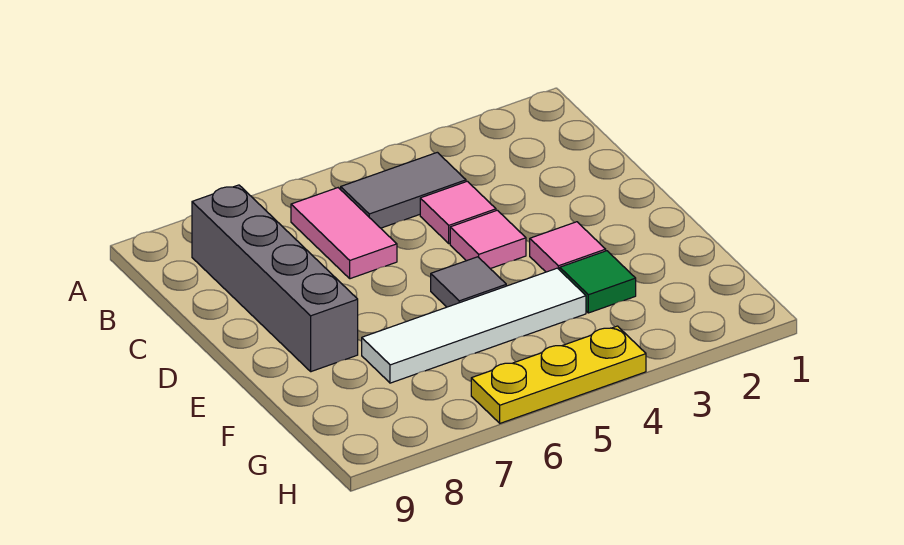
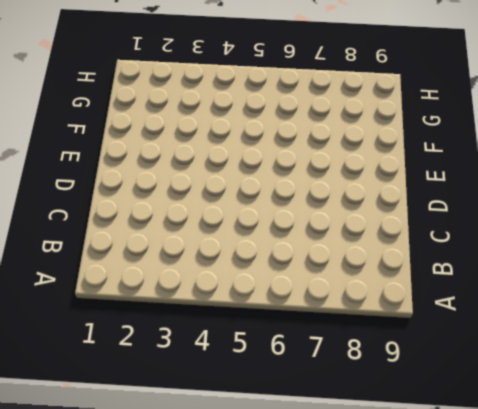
none -> grey 1x2 tile [341,152,466,228]
none -> pink 1x2 tile [291,188,397,279]

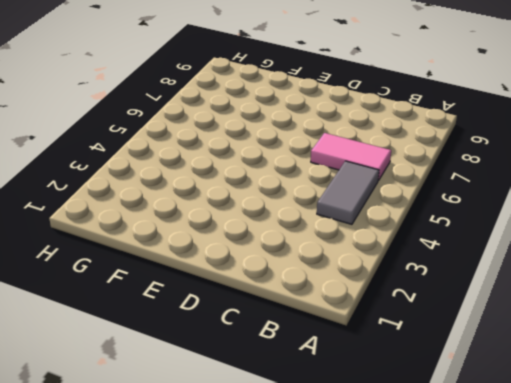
none -> grey 1x4 brick [192,185,358,372]
none -> pink 1x1 tile [420,181,496,244]

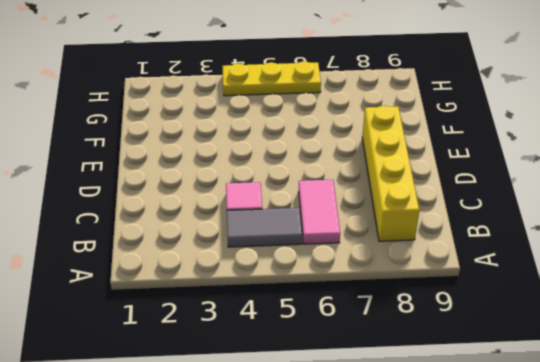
yellow 1x4 brick [362,106,419,241] -> grey 1x4 brick [192,185,358,372]
none -> pink 1x1 tile [450,210,526,269]
none -> pink 1x1 tile [530,222,606,272]

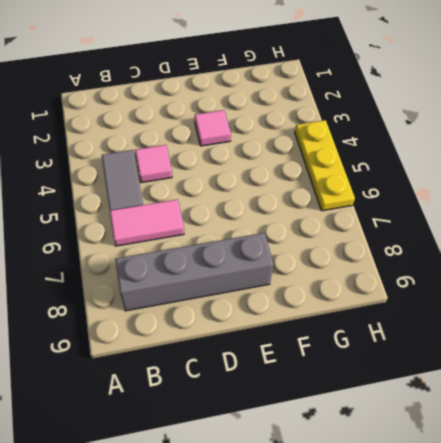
none -> pink 1x1 tile [450,210,526,269]
none -> grey 1x1 tile [431,257,506,307]

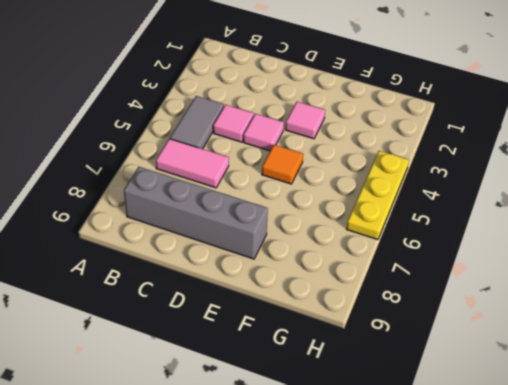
orange 1x1 tile [262,145,303,184] -> grey 1x1 tile [431,257,506,307]
none -> green 1x1 tile [560,251,636,313]
none -> white 1x4 tile [362,268,586,383]

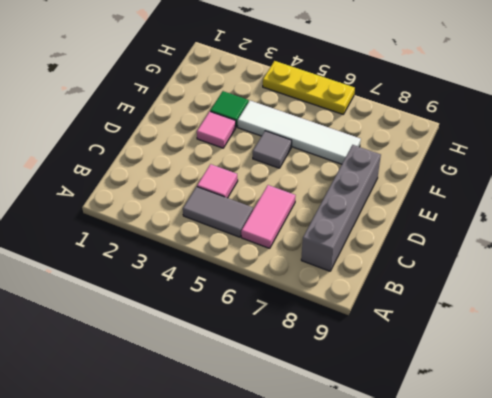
none -> pink 1x1 tile [450,210,526,269]

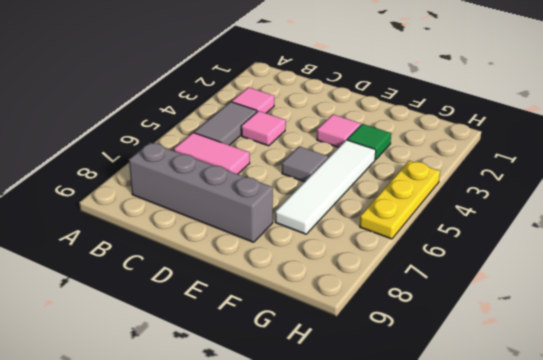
pink 1x1 tile [232,87,274,113] -> pink 1x1 tile moved to [450,210,526,269]

